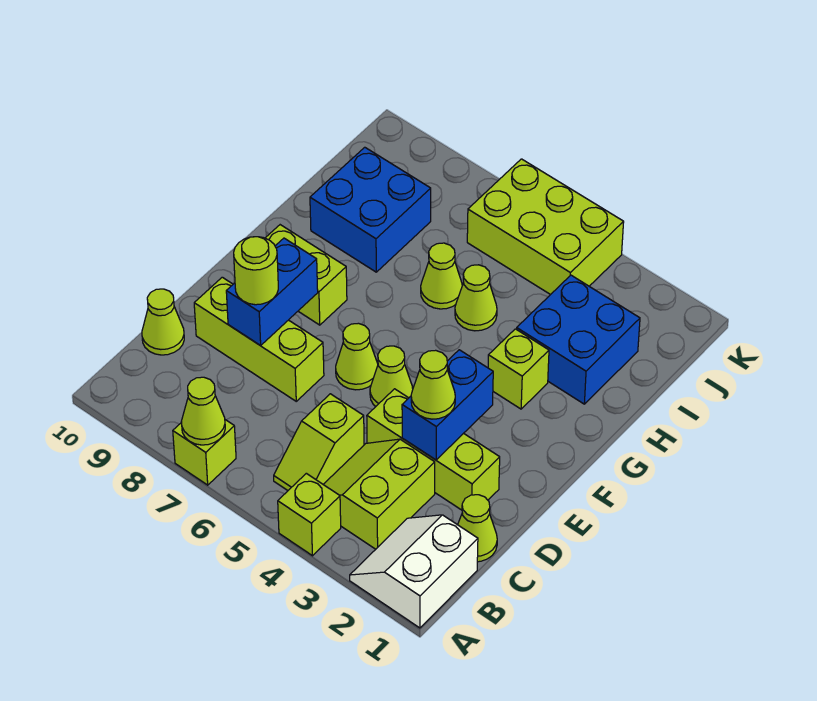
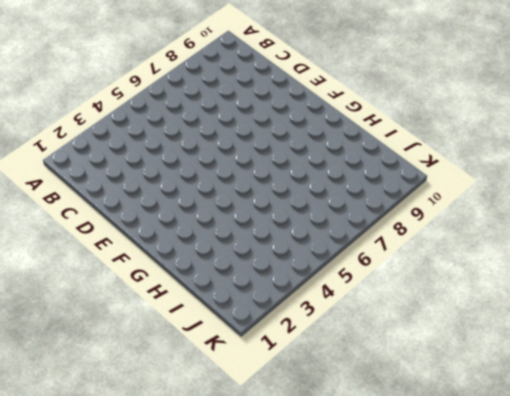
none -> white 2x2 slope [350,515,478,628]
none -> lime 1x1 brick [278,473,341,556]
none -> lime 1x1 brick [173,420,236,485]

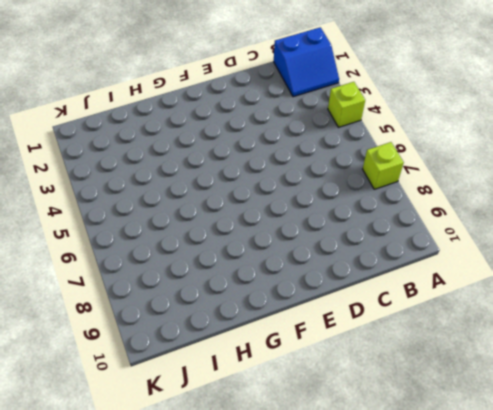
blue 2x2 slope [274,27,339,97] -> white 2x2 slope [350,515,478,628]
none -> lime 2x2 slope [323,439,435,549]
none -> lime 1x2 slope [274,394,364,490]
none -> lime 1x1 cone [458,495,497,562]

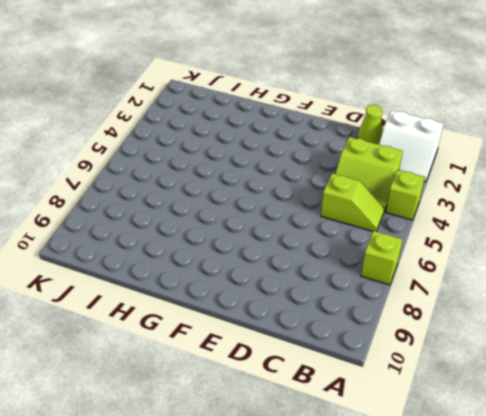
none -> lime 1x1 cone [142,289,184,355]
none -> lime 1x3 brick [367,389,500,510]
none -> lime 1x3 brick [194,277,324,401]

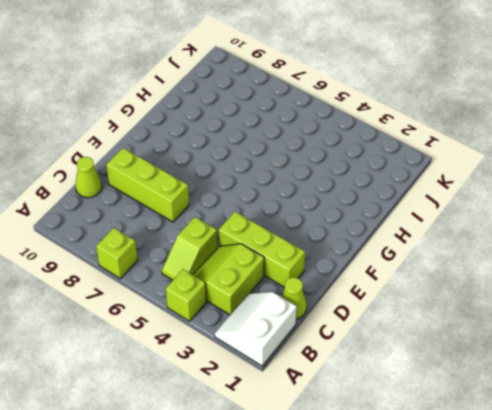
none -> lime 1x1 cone [370,346,413,406]
none -> lime 1x1 cone [336,323,378,390]
none -> lime 1x2 brick [266,225,347,325]

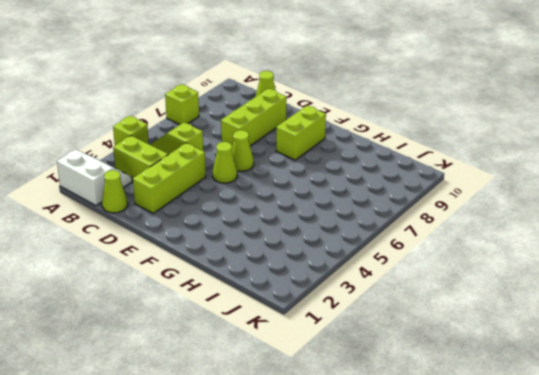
none -> lime 1x1 brick [488,329,549,409]
none -> blue 2x2 brick [517,275,640,404]
none -> lime 1x1 cone [455,265,497,331]

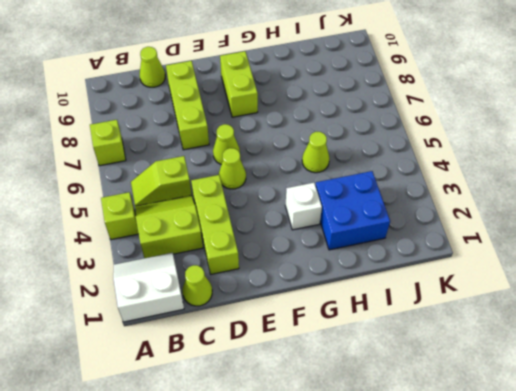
white 1x1 brick [285,183,322,230] -> lime 1x1 brick [488,329,549,409]
none -> lime 1x1 cone [421,243,462,309]
none -> blue 2x2 brick [310,147,431,272]
none -> lime 2x3 brick [467,159,624,295]

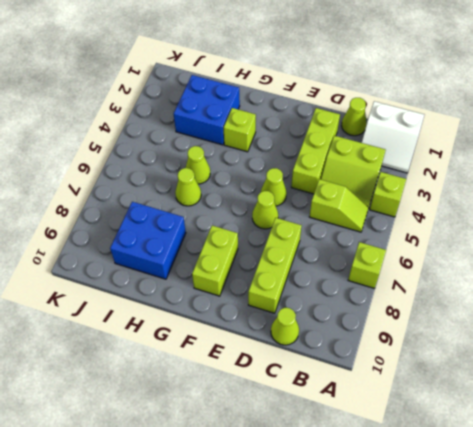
none -> lime 2x3 brick [467,159,624,295]
none -> lime 1x1 cone [181,377,225,445]
none -> blue 1x2 brick [402,350,493,460]

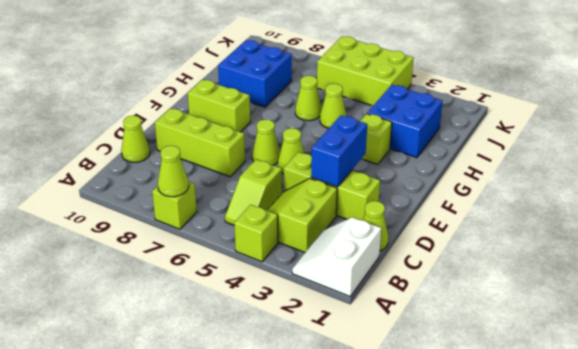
none -> blue 1x2 brick [226,238,318,346]
none -> lime 1x1 cone [411,350,455,419]
none -> lime 1x1 round brick [234,237,278,305]

